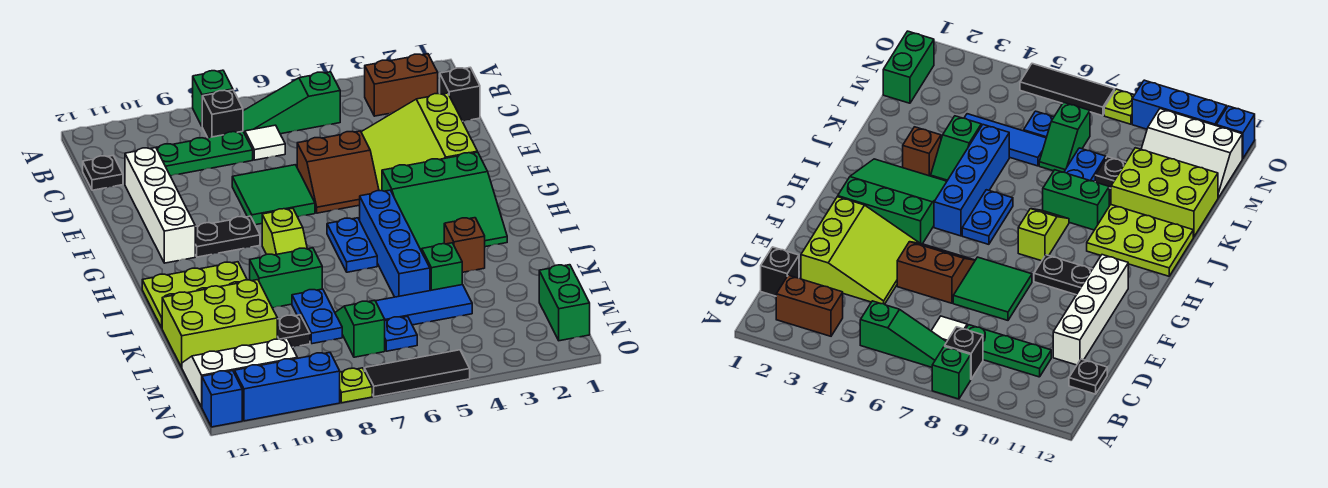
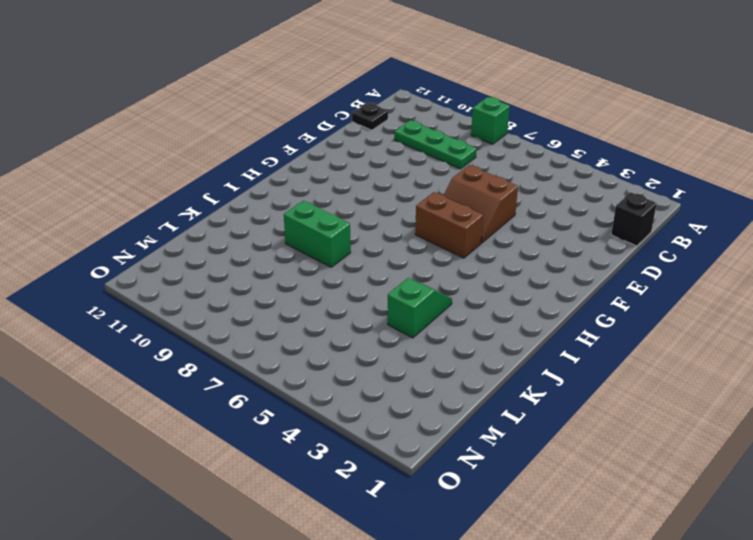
brown 1x2 brick [415,192,483,258] -> brown 1x2 brick moved to [365,54,438,116]
none -> green 1x3 slope [243,72,340,134]
none -> black 1x1 brick [202,90,243,138]
none -> white 1x1 tile [245,125,285,160]
none -> lime 3x3 slope [361,93,477,191]

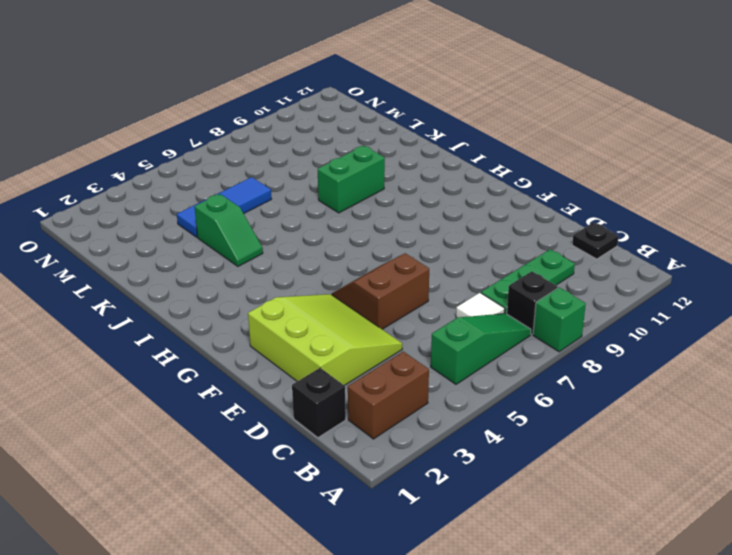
none -> white 1x4 brick [125,148,195,263]
none -> green 2x2 tile [232,165,315,225]
none -> green 3x3 slope [382,152,507,249]
none -> black 1x2 plate [195,216,260,257]

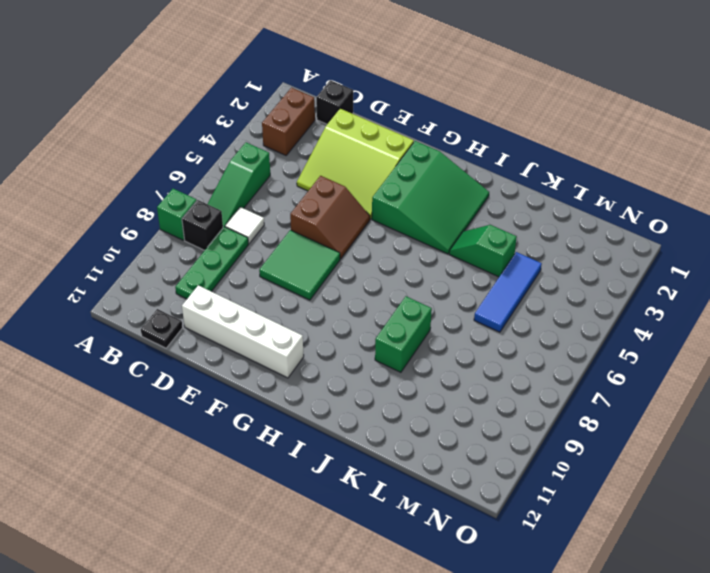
none -> black 1x2 plate [195,216,260,257]
none -> blue 1x4 brick [360,190,430,297]
none -> blue 1x2 plate [327,218,377,272]
none -> lime 1x2 slope [262,208,307,255]

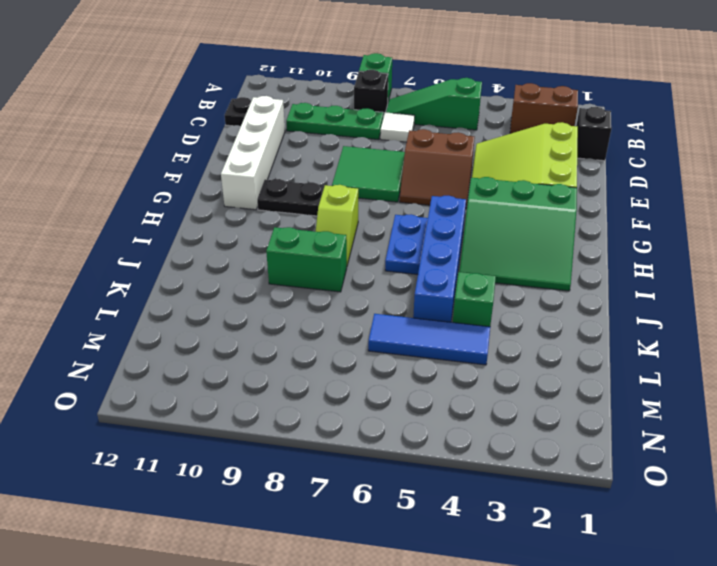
none -> lime 2x3 plate [142,262,247,328]
none -> brown 1x1 brick [444,218,485,272]
none -> blue 1x2 plate [292,289,342,344]
none -> lime 2x3 brick [162,280,277,367]

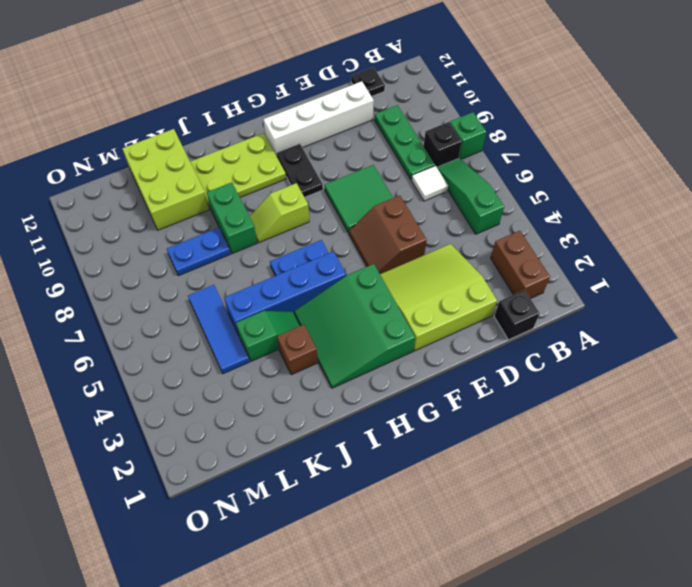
lime 2x3 plate [190,133,286,207] -> lime 2x3 plate turned to [142,262,247,328]
none -> green 1x2 slope [335,300,385,357]
none -> black 1x1 plate [277,315,310,347]
none -> green 1x2 brick [539,265,590,341]
none -> blue 1x1 plate [385,316,417,351]

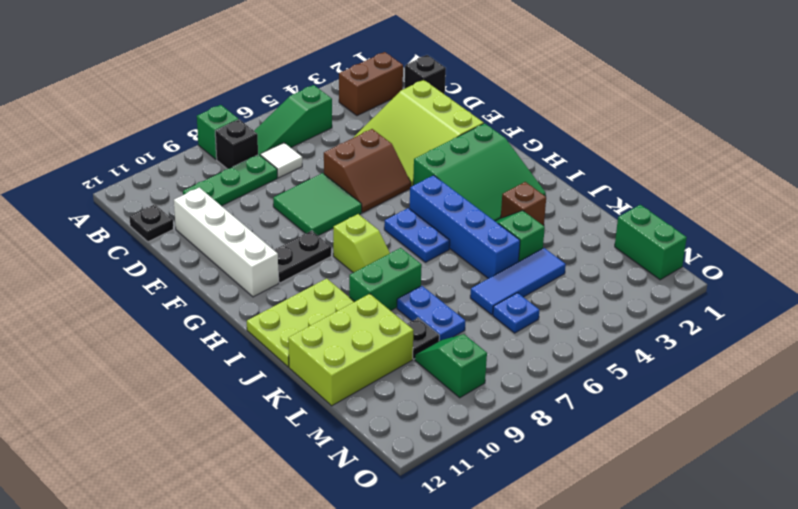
green 1x2 slope [415,334,487,398] -> green 1x2 slope moved to [335,300,385,357]
none -> white 2x3 slope [182,338,297,407]
none -> black 1x3 tile [364,350,470,397]
none -> lime 1x1 plate [340,368,372,403]
none -> blue 1x3 brick [234,353,340,421]

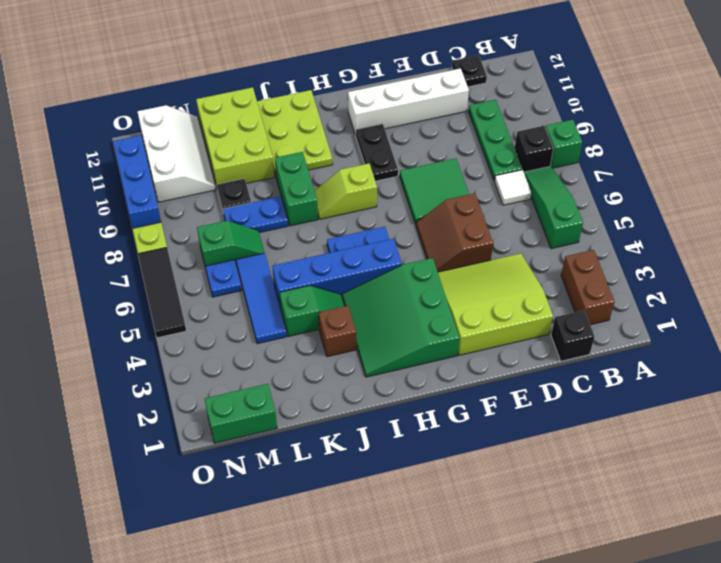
none -> blue 1x1 brick [202,371,242,427]

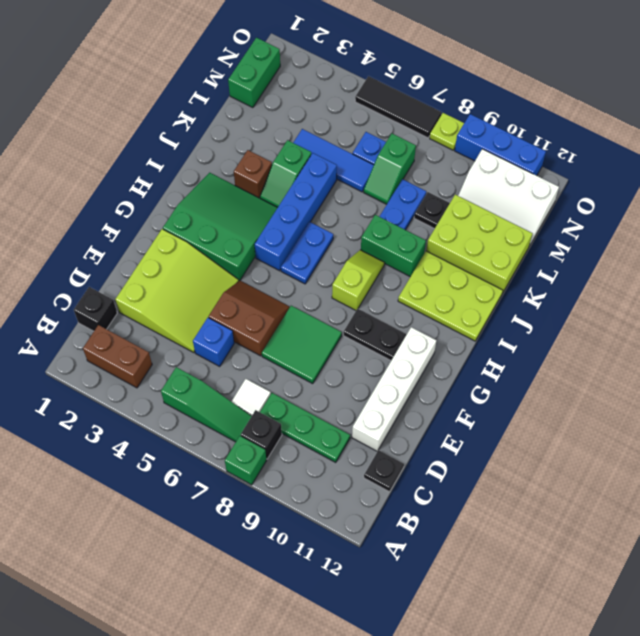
blue 1x1 brick [193,318,234,366] -> blue 1x1 brick moved to [202,371,242,427]

